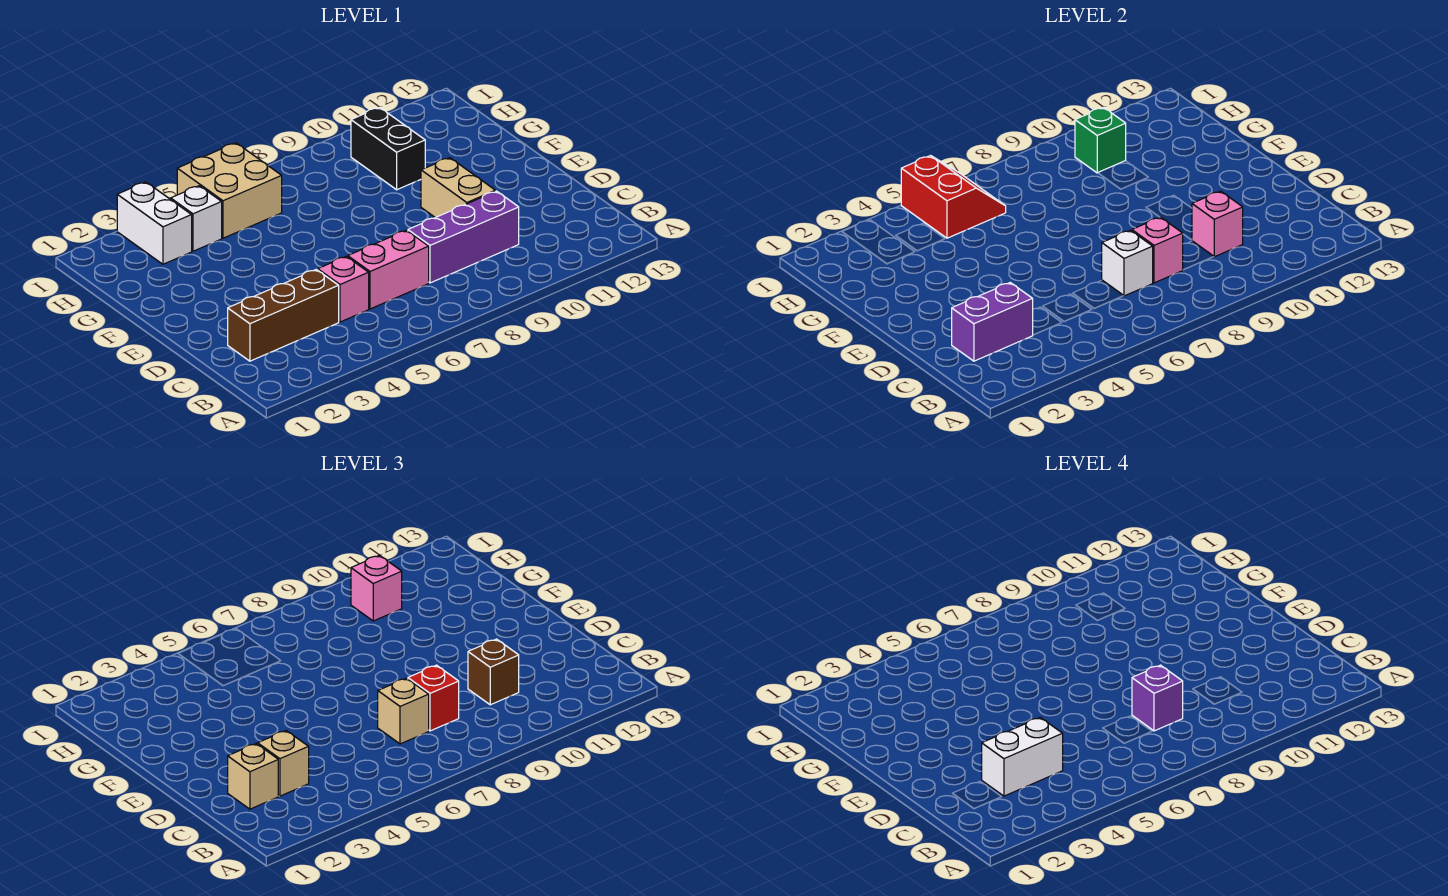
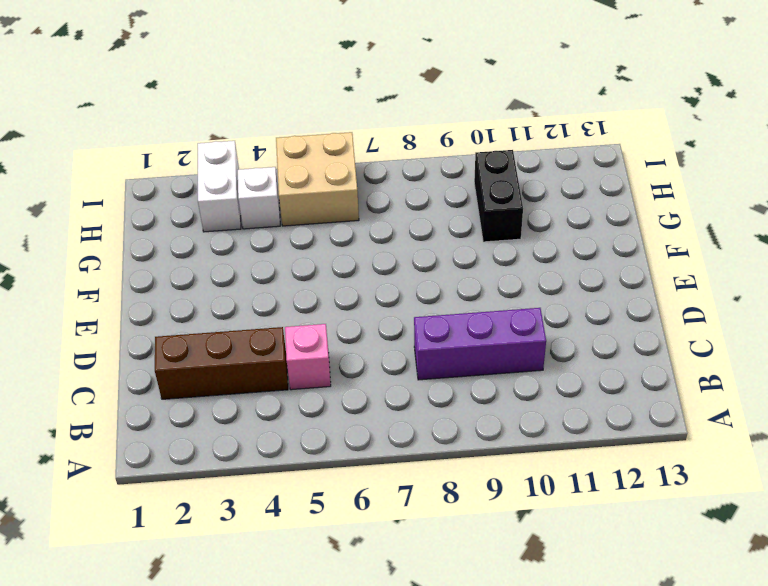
none -> pink 1x2 brick [348,230,429,309]
none -> tan 1x2 brick [421,158,495,218]
none -> purple 1x2 brick [952,283,1033,361]

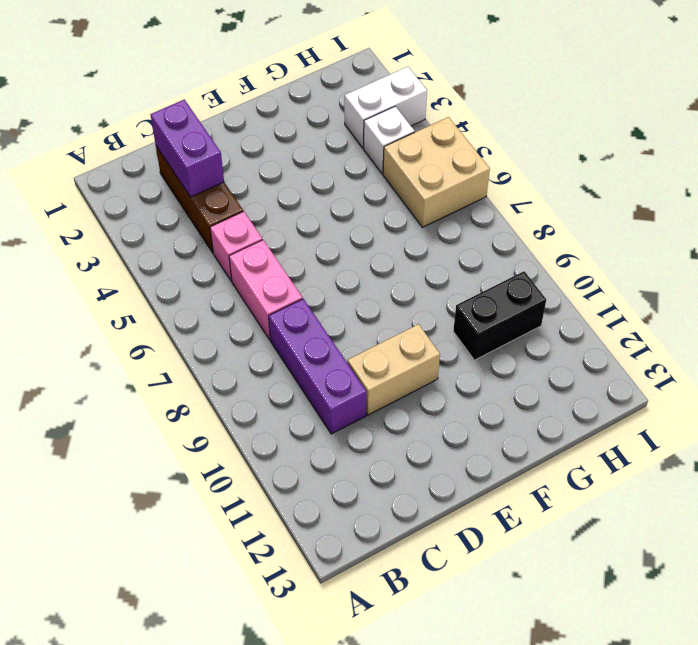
none -> white 1x1 brick [1102,230,1153,296]
none -> pink 1x1 brick [1132,217,1183,283]
none -> pink 1x1 brick [1192,191,1243,257]

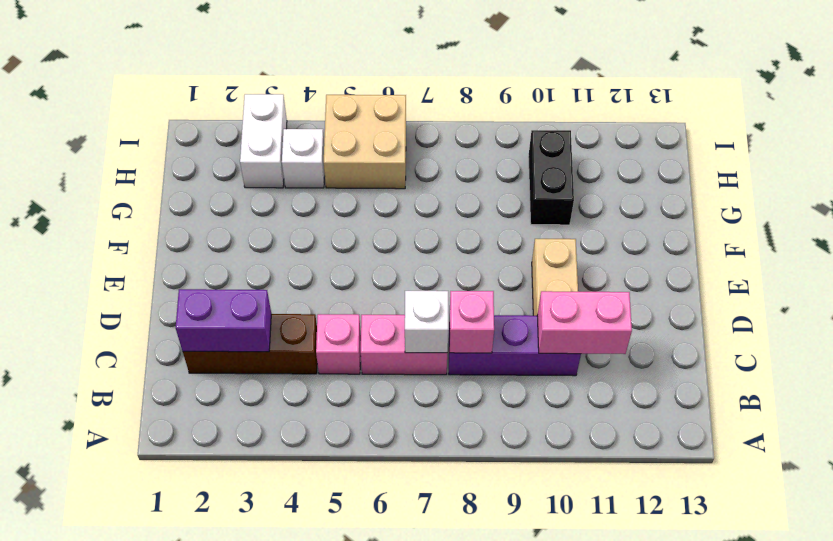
pink 1x2 brick [537,291,632,354] -> pink 1x1 brick [1192,191,1243,257]
none -> red 2x2 slope [901,156,1006,238]
none -> green 1x1 brick [1075,107,1126,173]
none -> tan 1x1 brick [228,744,278,809]

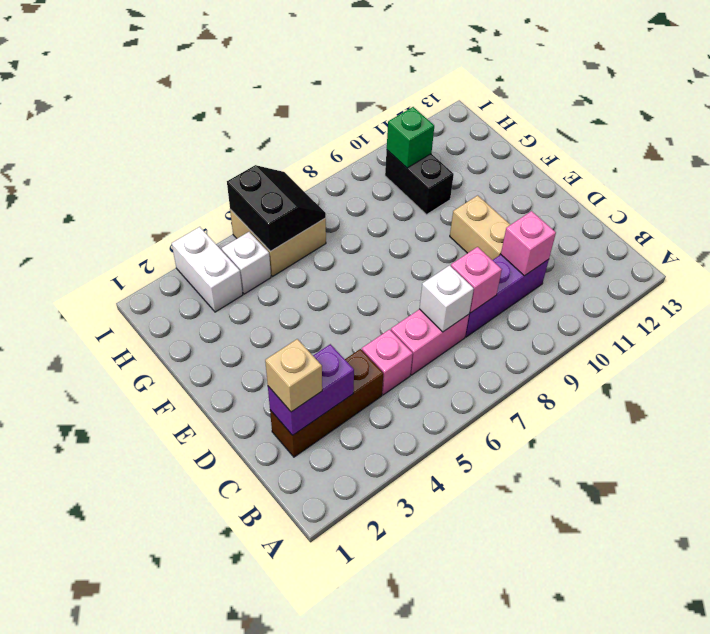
black 2x2 slope [227,165,326,251] -> red 2x2 slope [901,156,1006,238]
none -> tan 1x1 brick [258,731,309,796]
none -> tan 1x1 brick [378,678,429,744]
none -> red 1x1 brick [408,665,459,731]

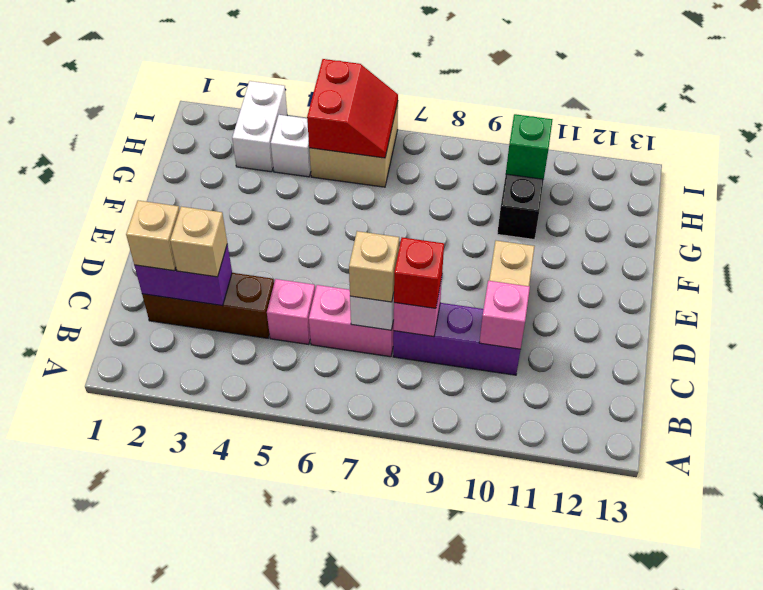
none -> brown 1x1 brick [468,639,519,705]
none -> pink 1x1 brick [351,555,402,621]
none -> white 1x2 brick [982,717,1063,796]

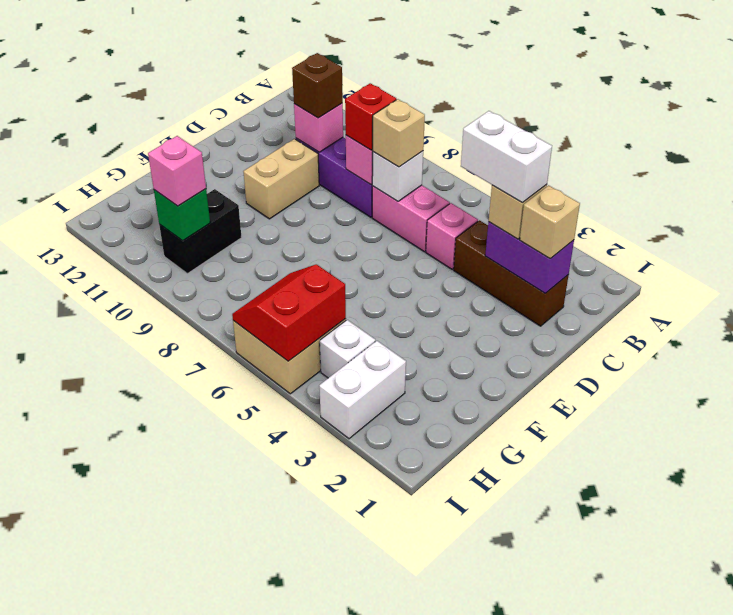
none -> purple 1x1 brick [1132,665,1183,731]

